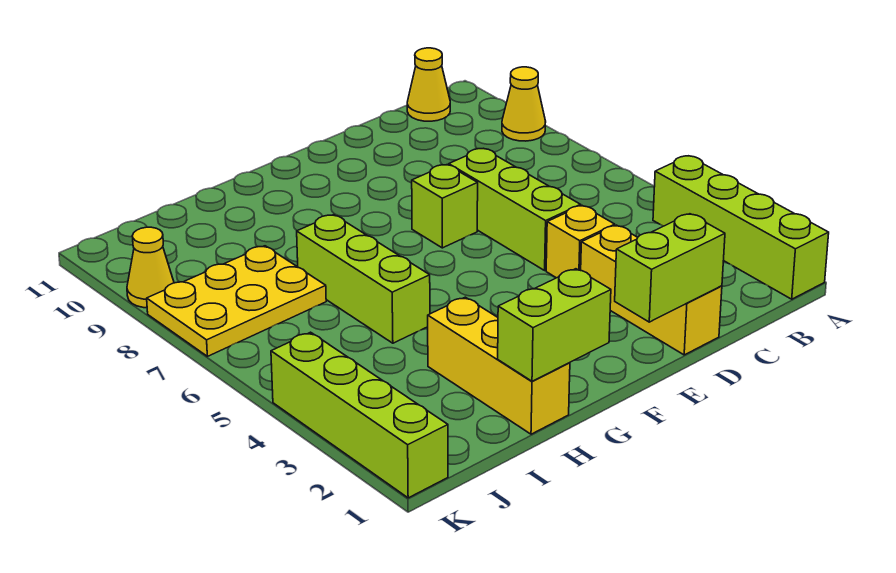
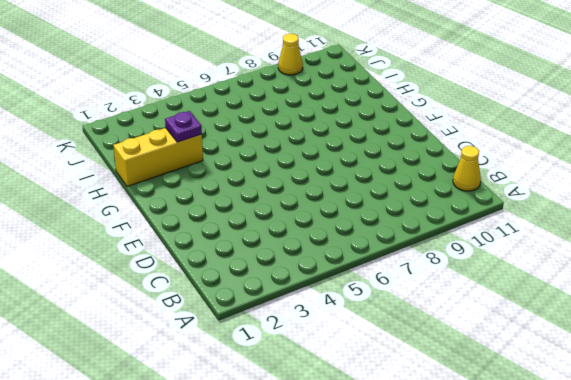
purple 1x1 plate [165,111,202,142] -> none
none -> lime 1x4 brick [653,156,829,299]
none -> yellow 1x1 cone [502,67,546,141]
none -> yellow 1x3 brick [581,225,722,355]

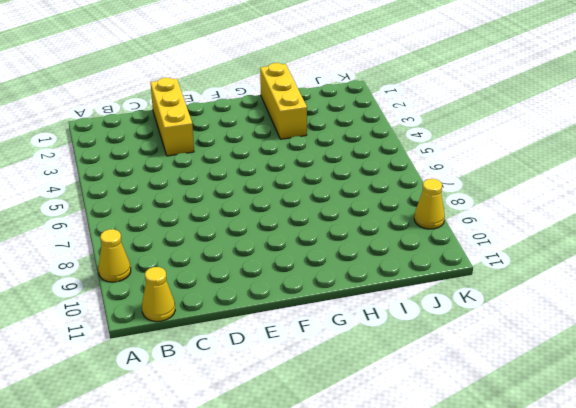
none -> lime 1x4 brick [653,156,829,299]
none -> yellow 1x1 brick [546,206,615,278]
none -> lime 1x3 brick [449,149,580,270]

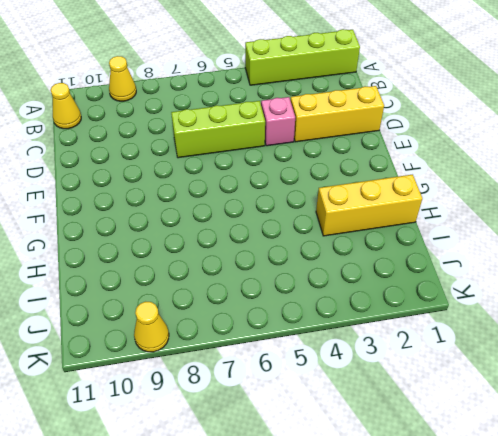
pink 1x1 brick [261,97,295,146] -> yellow 1x1 brick [546,206,615,278]
none -> lime 1x1 brick [412,165,478,248]
none -> lime 1x3 brick [297,215,430,343]
none -> yellow 2x3 plate [147,246,326,356]

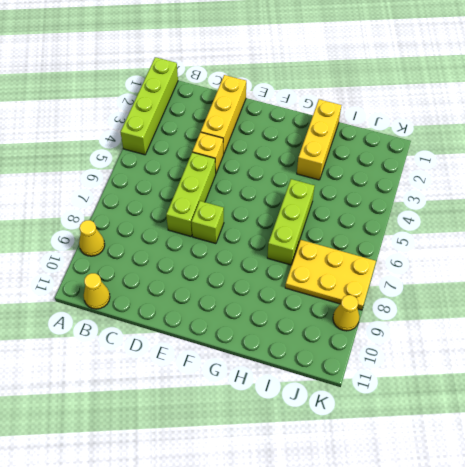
none -> lime 1x4 brick [271,332,448,498]
none -> lime 1x2 brick [615,214,725,322]
none -> lime 1x2 brick [498,269,611,381]

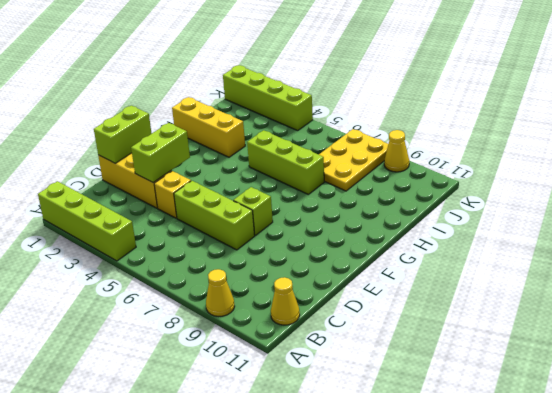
lime 1x2 brick [131,123,190,182] -> lime 1x2 brick moved to [498,269,611,381]

